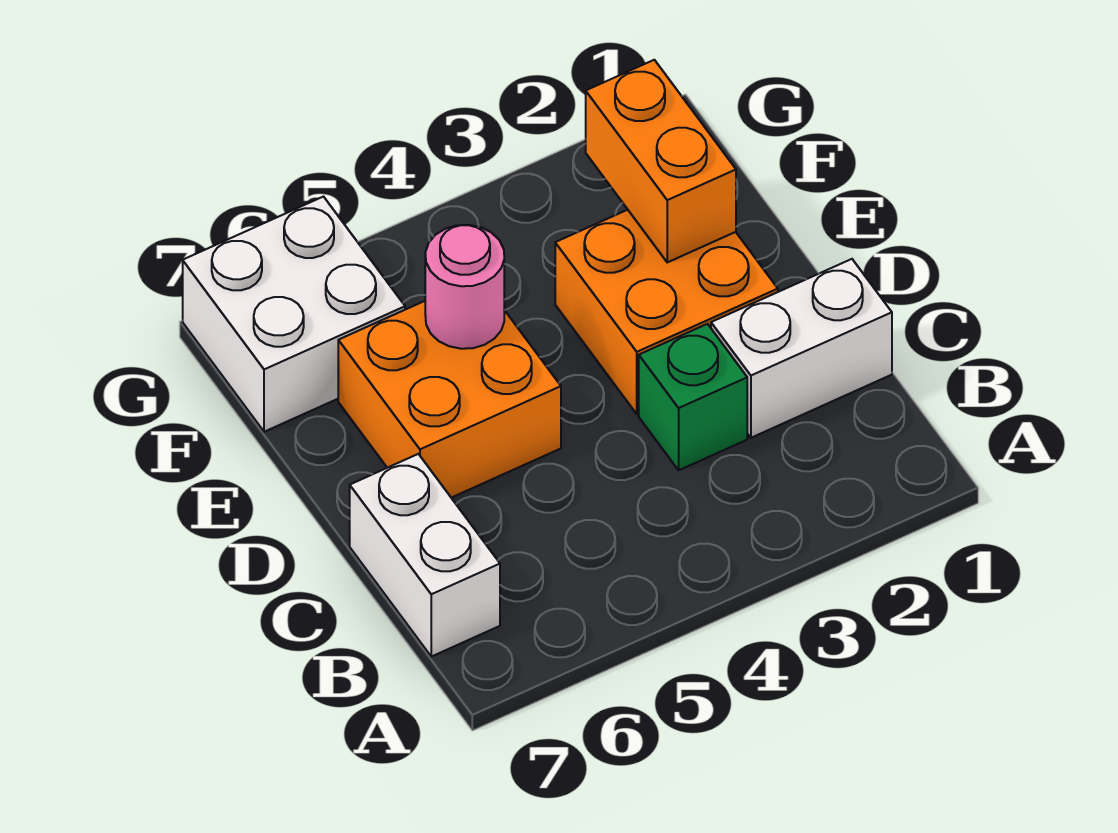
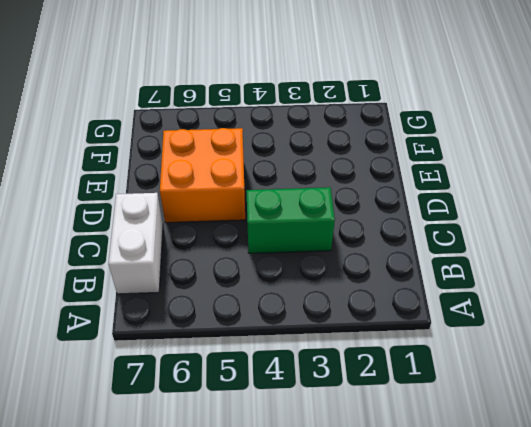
green 1x2 brick [246,187,335,253] -> green 1x1 brick [639,324,747,470]
none -> white 1x2 brick [711,259,892,438]
none -> orange 2x2 brick [555,210,778,414]

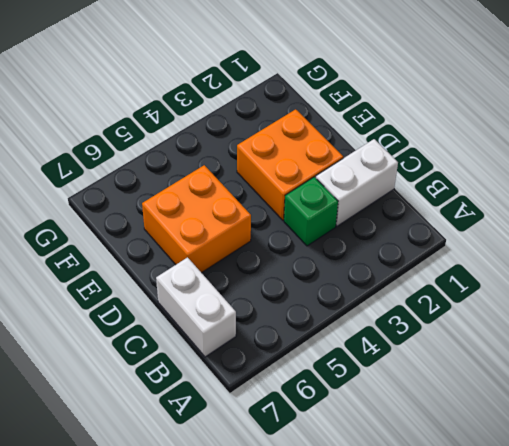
none -> white 2x2 brick [183,197,405,432]
none -> orange 1x2 brick [586,60,736,262]

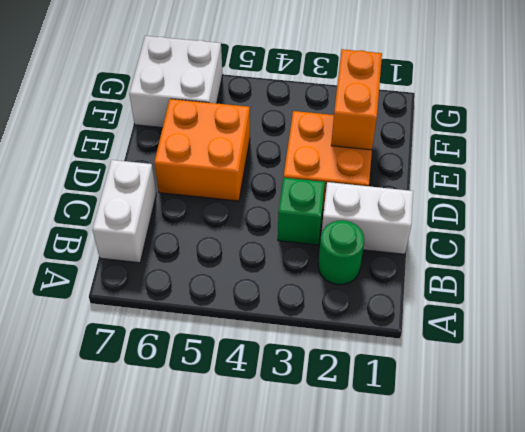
green 1x1 round brick [318,220,364,285] -> none
none -> pink 1x1 round brick [425,225,504,349]

